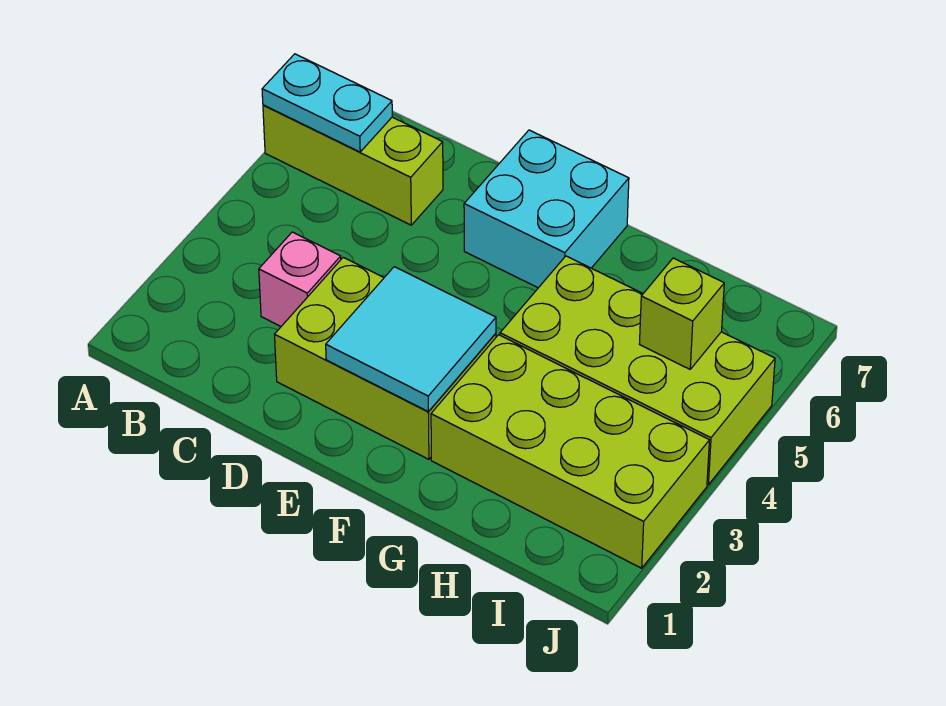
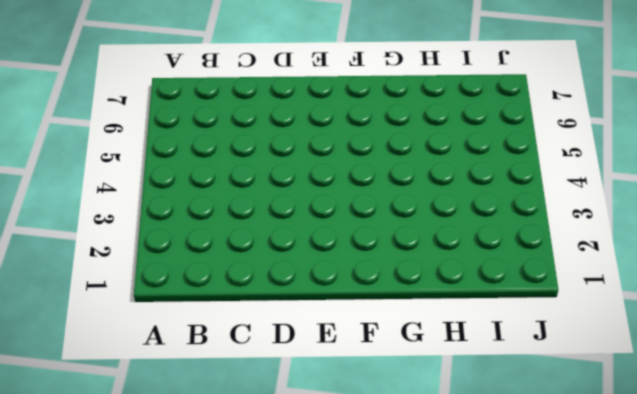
none -> lime 1x3 brick [263,105,443,225]
none -> pink 1x1 brick [259,232,341,326]

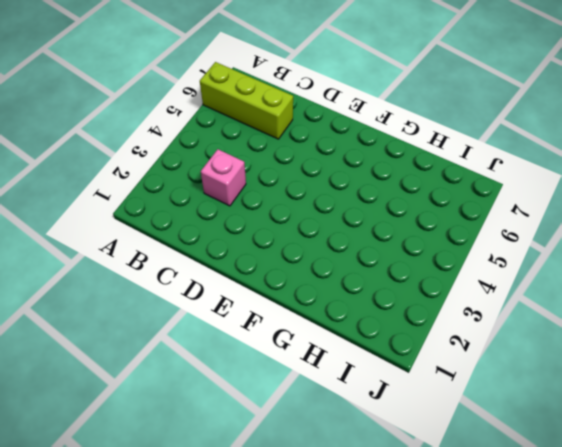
none -> lime 2x3 brick [275,257,496,459]
none -> cyan 2x2 brick [464,130,629,288]

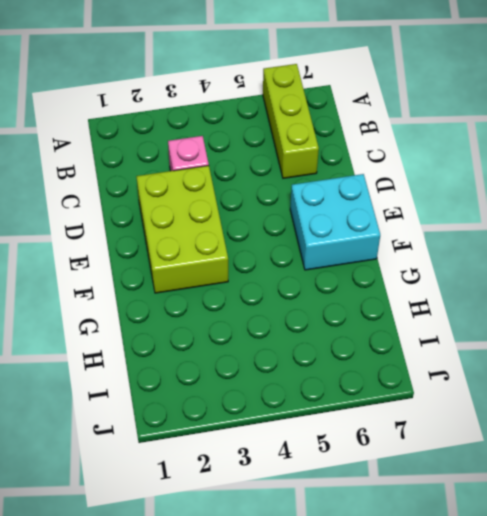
none -> lime 2x4 brick [431,335,709,568]
none -> lime 2x4 brick [500,256,775,485]

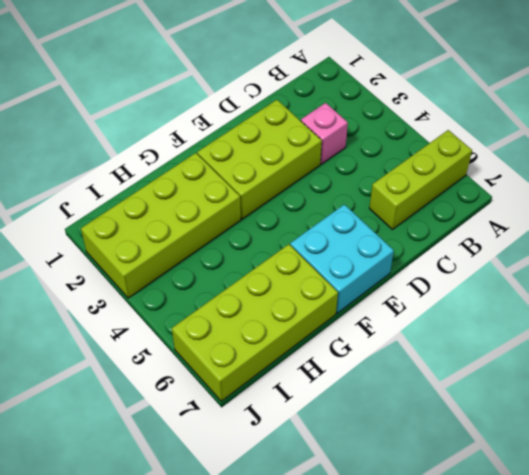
lime 2x4 brick [172,244,338,401] -> lime 2x4 brick moved to [500,256,775,485]
none -> cyan 1x2 plate [262,54,392,152]
none -> cyan 2x2 tile [326,267,496,412]

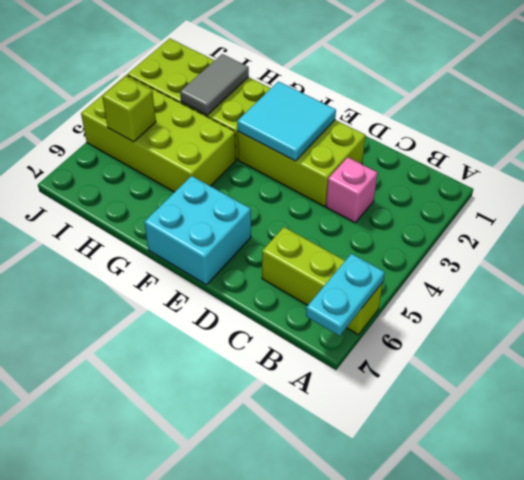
cyan 1x2 plate [306,254,385,336] -> cyan 1x2 plate turned to [262,54,392,152]
grey 1x2 tile [180,54,249,115] -> none

